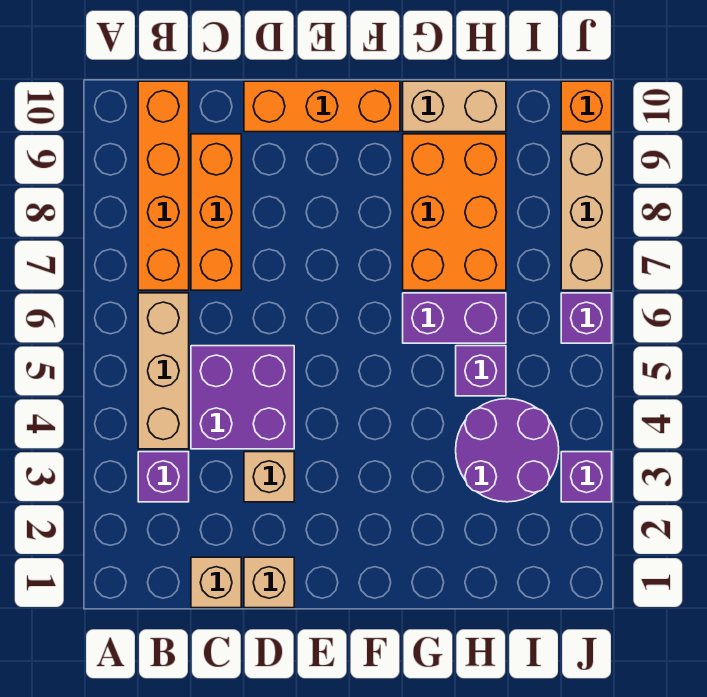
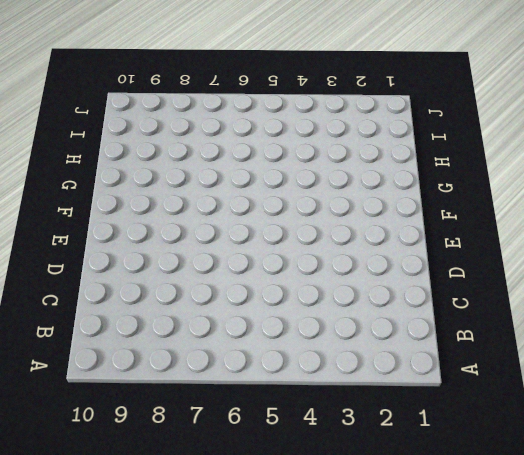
none -> purple 1x1 brick [138,452,189,502]
none -> tan 1x3 brick [138,293,189,449]
none -> orange 1x4 brick [138,81,189,290]

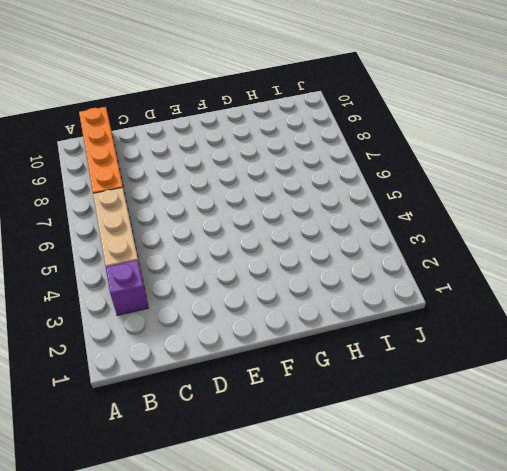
none -> tan 1x1 brick [191,557,241,608]
none -> purple 2x2 brick [191,346,294,449]
none -> orange 1x3 brick [191,134,241,290]

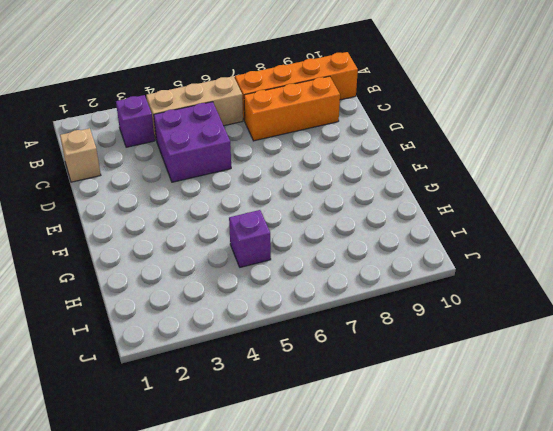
none -> tan 1x1 brick [244,557,294,608]
none -> tan 1x1 brick [244,452,294,502]
none -> orange 1x3 brick [244,81,400,132]

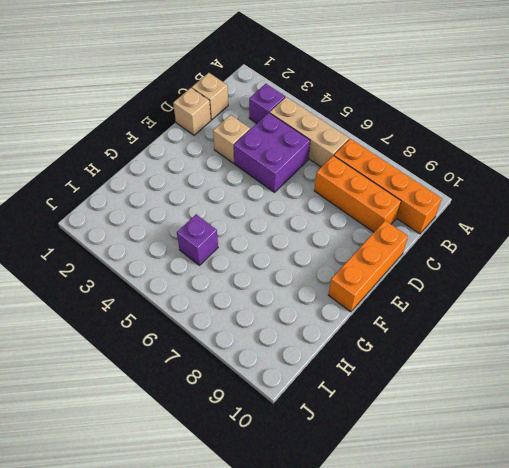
none -> purple 1x2 brick [403,293,506,343]
none -> orange 2x3 brick [403,134,506,290]
none -> tan 1x2 brick [403,81,506,132]

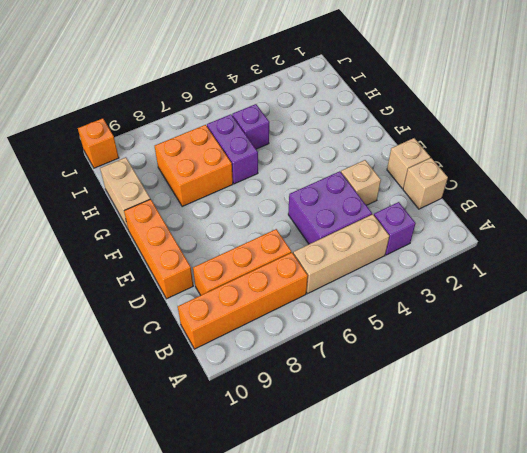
orange 2x2 brick [155,125,233,207] -> orange 2x3 brick [403,134,506,290]
none -> purple 2x2 round brick [456,399,559,502]
none -> purple 1x1 brick [561,452,612,502]
none -> purple 1x1 brick [561,293,612,343]

